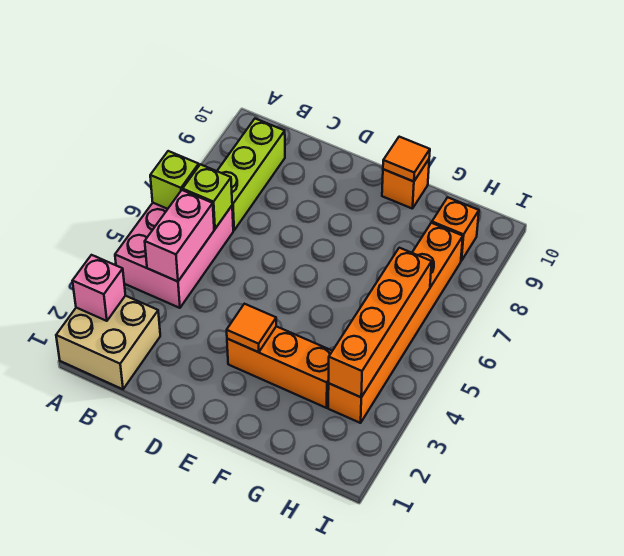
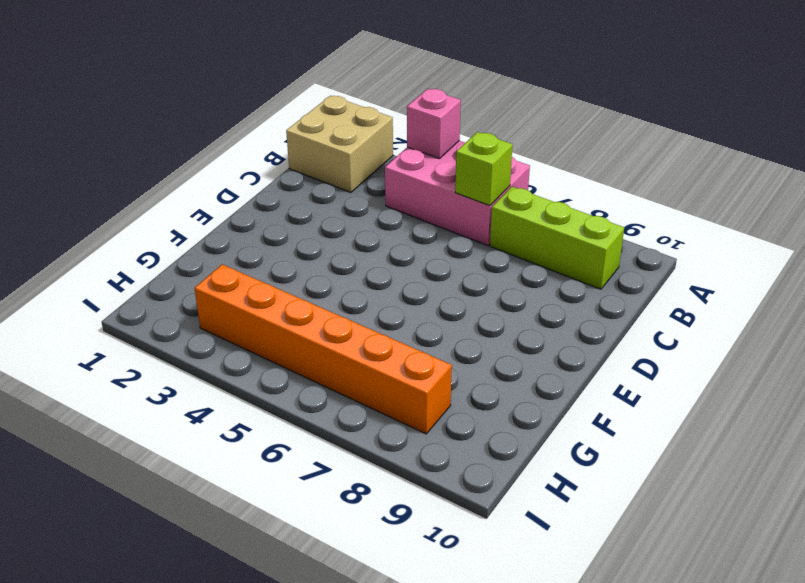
pink 1x1 brick [407,89,461,159] -> pink 1x1 brick moved to [73,255,125,321]
none -> orange 1x3 brick [227,326,332,408]
none -> orange 1x1 brick [382,159,429,209]
none -> orange 1x1 brick [432,197,479,261]

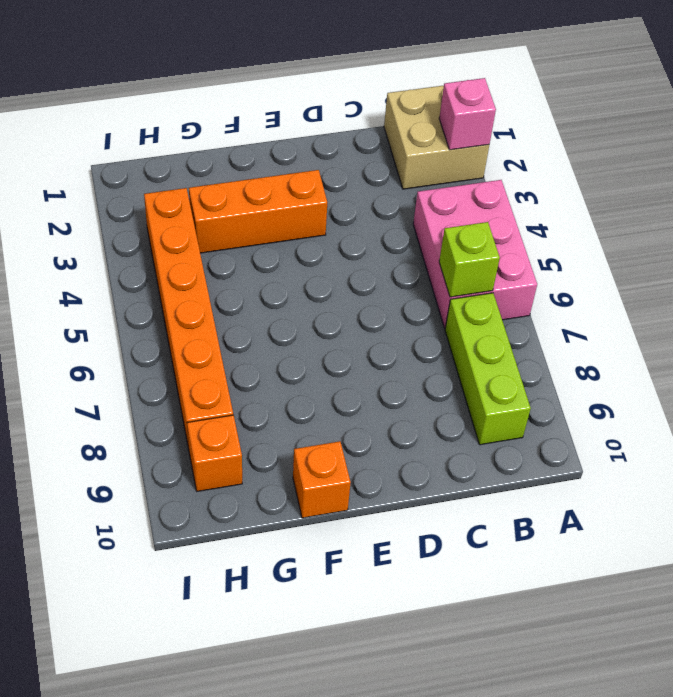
none -> lime 1x1 brick [150,151,199,209]
none -> pink 1x2 brick [145,190,214,282]
none -> orange 1x1 tile [227,304,276,352]

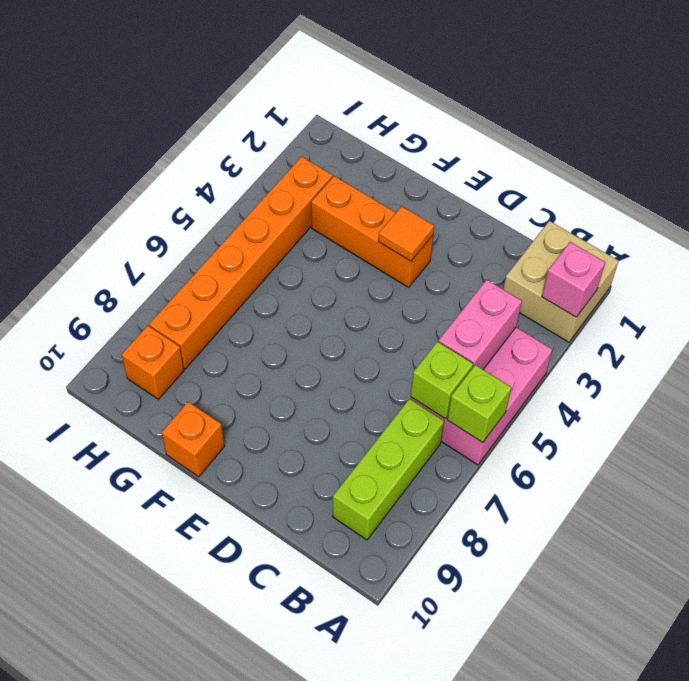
none -> orange 1x1 tile [383,137,430,182]
none -> orange 1x4 brick [329,248,432,397]

